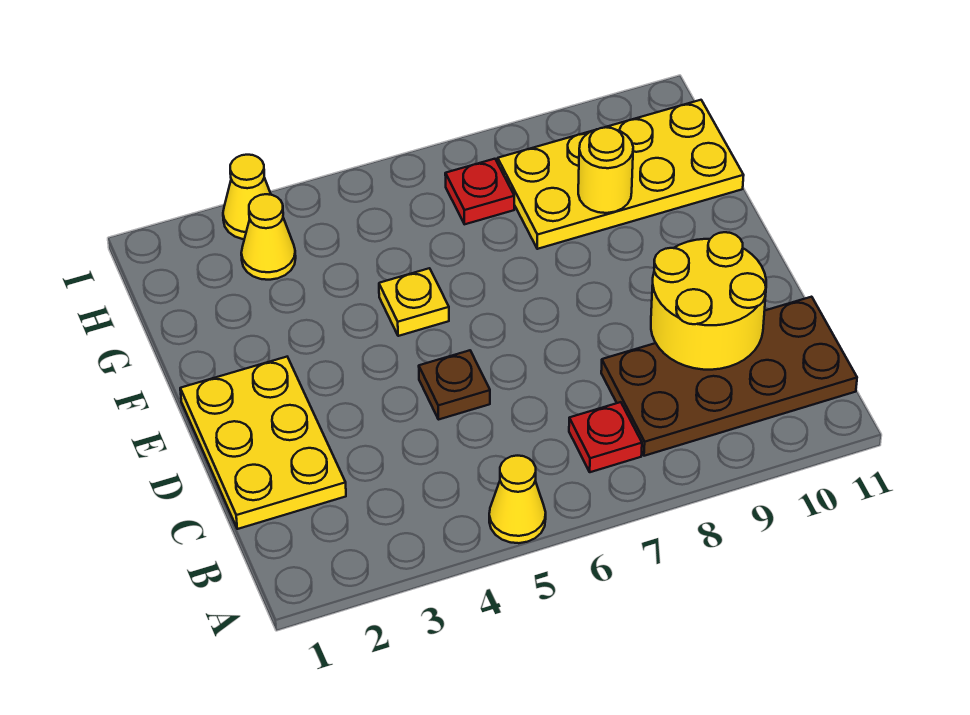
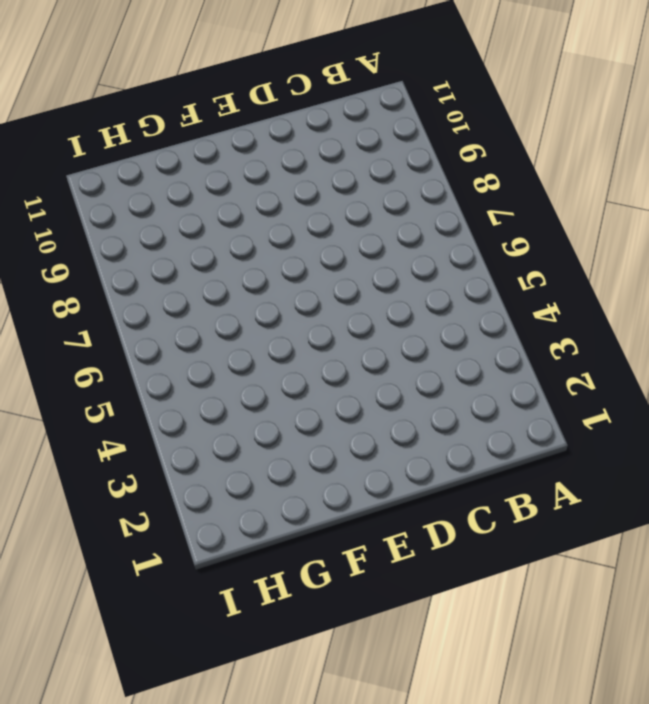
none -> yellow 1x1 cone [489,456,546,543]
none -> red 1x1 plate [569,402,642,472]
none -> brown 2x4 plate [601,297,857,456]

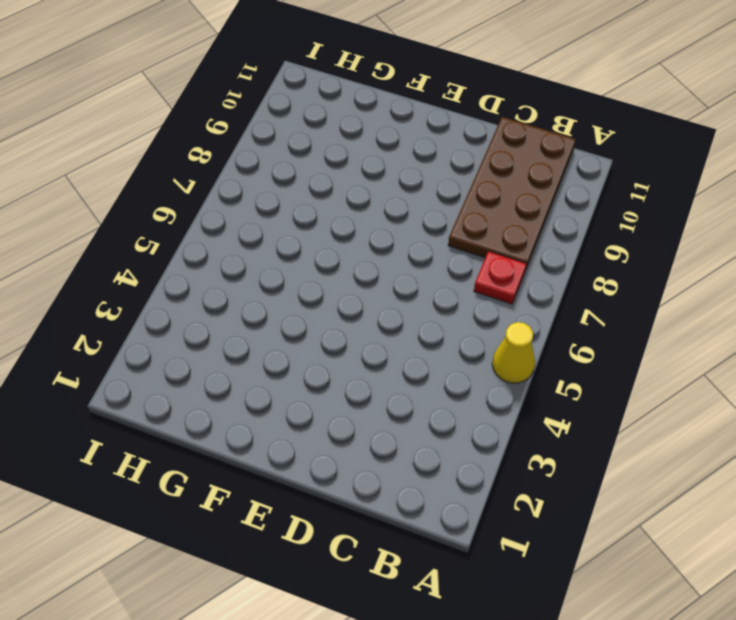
none -> yellow 2x3 plate [180,357,346,529]
none -> brown 1x1 plate [419,350,490,420]
none -> yellow 1x1 plate [379,268,449,336]

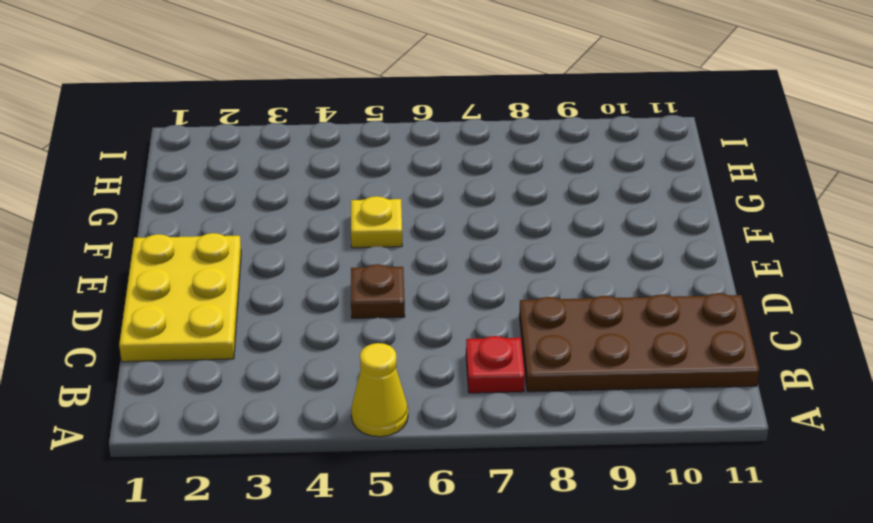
none -> yellow 2x4 plate [498,100,744,249]
none -> yellow 1x1 cone [241,194,296,280]
none -> red 1x1 plate [445,159,514,224]

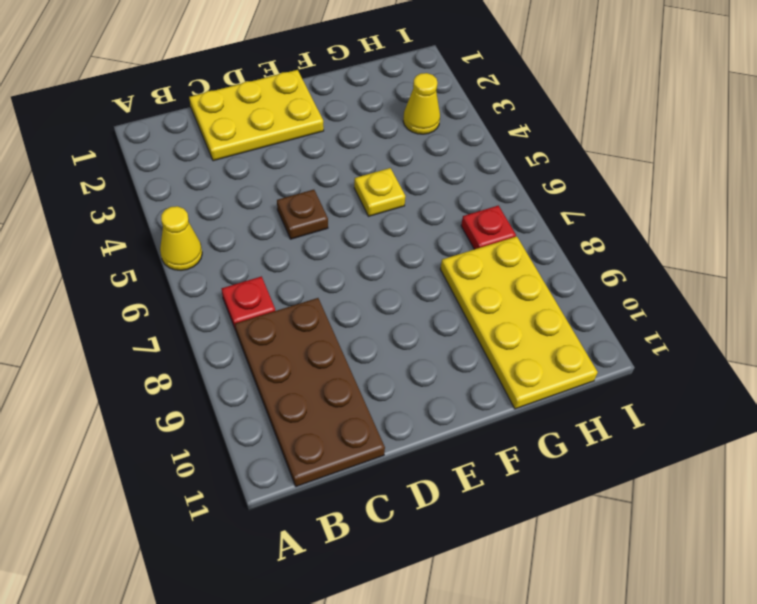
none -> yellow 1x1 cone [223,155,271,239]
none -> yellow 2x2 round brick [651,232,766,370]
none -> yellow 1x1 round brick [578,127,633,213]

